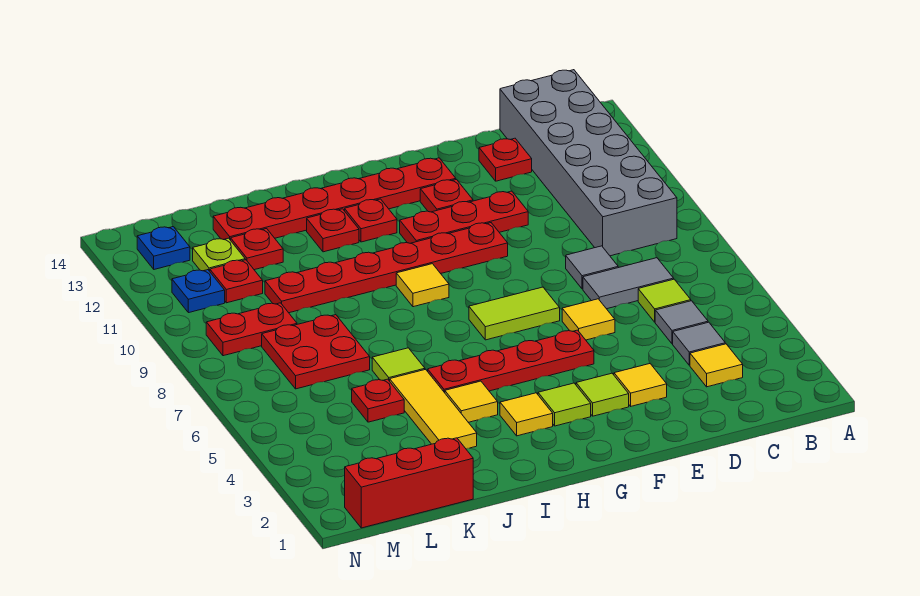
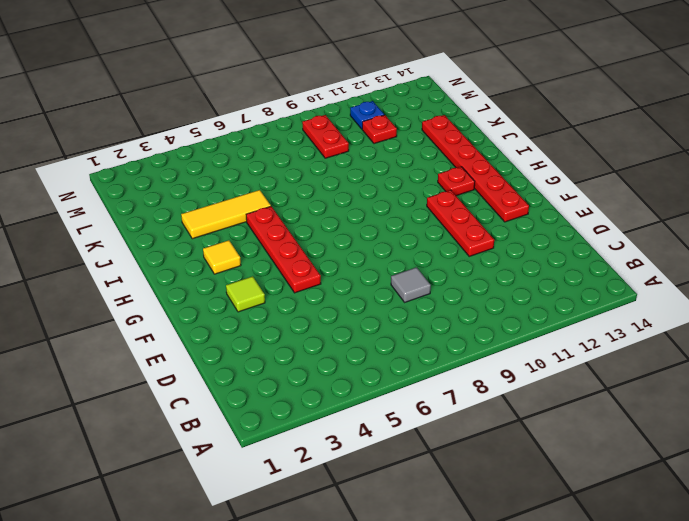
none -> grey 2x6 brick [500,70,677,256]
none -> yellow 1x1 tile [690,344,743,387]
none -> grey 1x1 tile [673,322,725,365]
none -> grey 1x1 tile [655,301,708,344]

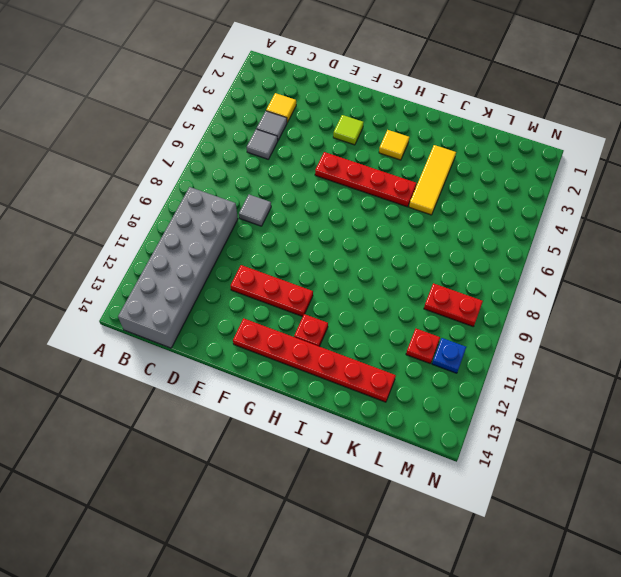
none -> lime 1x1 tile [638,279,691,322]
none -> grey 1x2 tile [583,258,674,309]
none -> red 1x1 plate [479,138,532,181]
none -> yellow 1x1 tile [614,364,667,406]

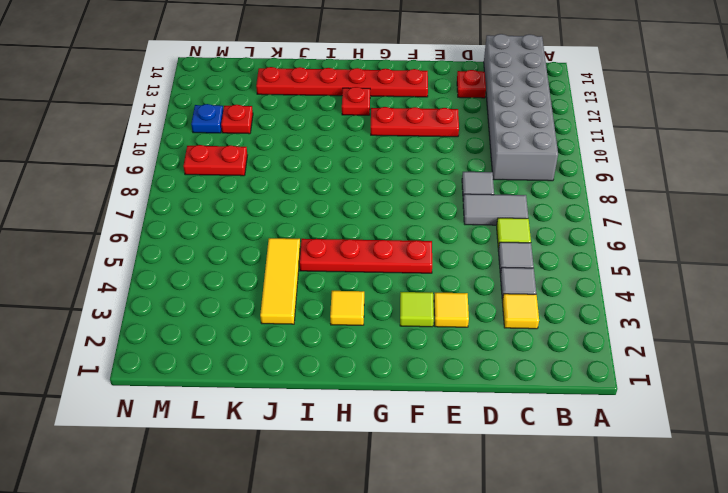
none -> yellow 1x1 tile [562,299,615,340]
none -> lime 1x2 tile [469,287,560,340]
none -> red 1x6 plate [265,223,508,313]
none -> red 1x1 plate [420,179,473,212]

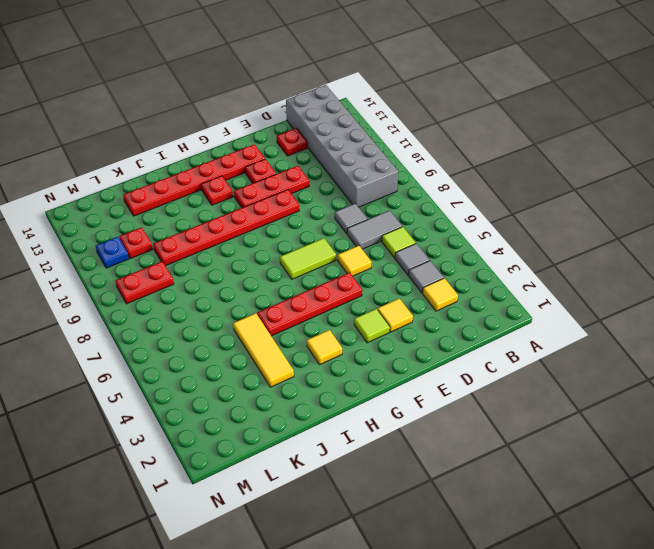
none -> lime 1x1 tile [538,383,591,426]
none -> yellow 1x1 tile [396,264,449,307]
none -> yellow 1x1 tile [445,381,498,422]
none -> red 1x1 plate [307,209,359,252]

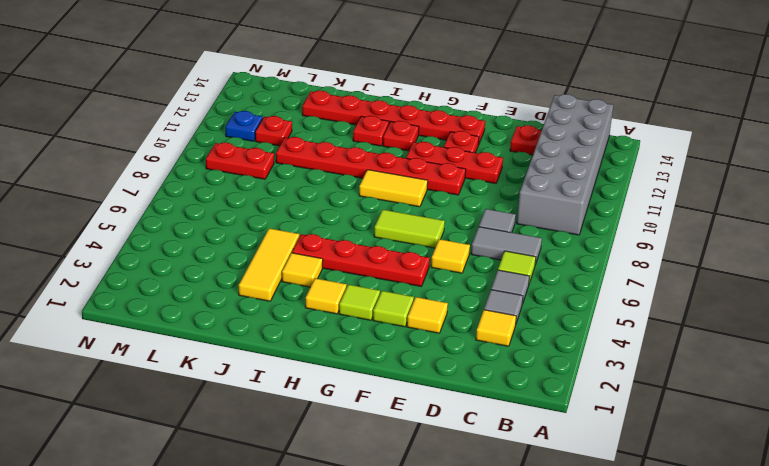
yellow 1x2 tile [359,170,428,207] -> yellow 1x1 tile [396,264,449,307]
none -> lime 1x1 tile [372,348,425,381]
none -> red 1x3 brick [345,438,473,528]
none -> red 1x1 plate [352,379,404,422]
none -> red 2x2 plate [262,315,370,389]

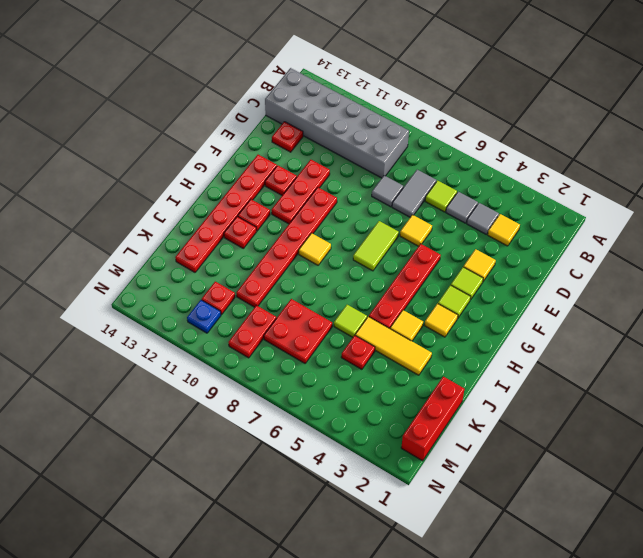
none -> red 1x1 plate [231,229,283,270]
none -> lime 1x1 plate [193,238,245,271]
none -> blue 1x1 plate [137,227,190,269]

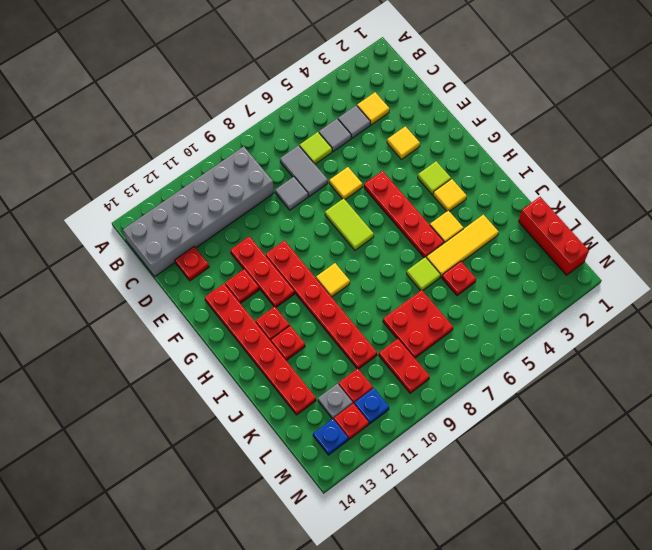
grey 1x1 plate [318,384,353,419] -> lime 1x1 plate [193,238,245,271]
red 1x1 plate [334,403,369,439] -> red 1x1 plate moved to [231,229,283,270]
none -> lime 1x1 tile [576,373,629,416]

